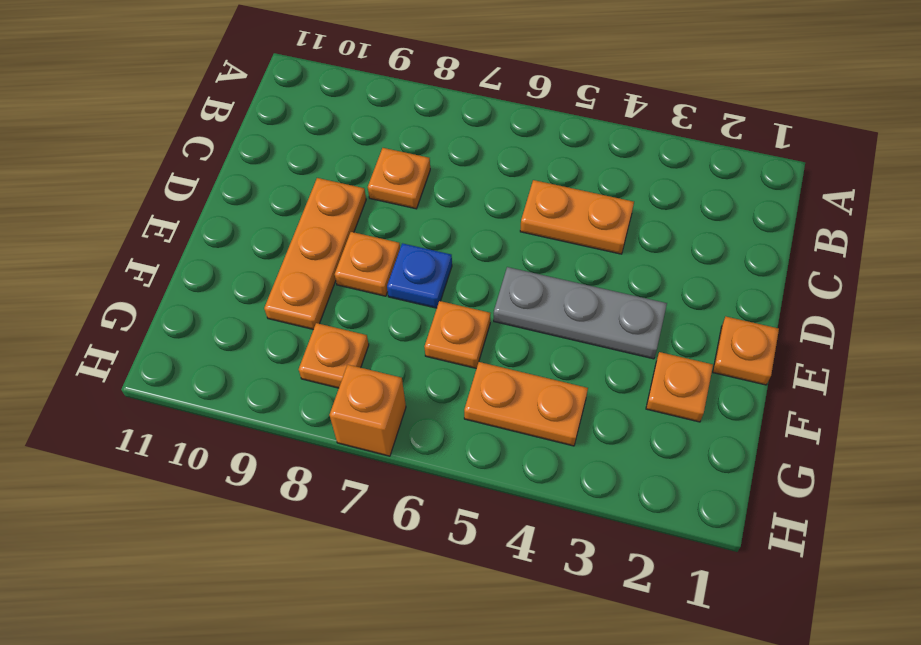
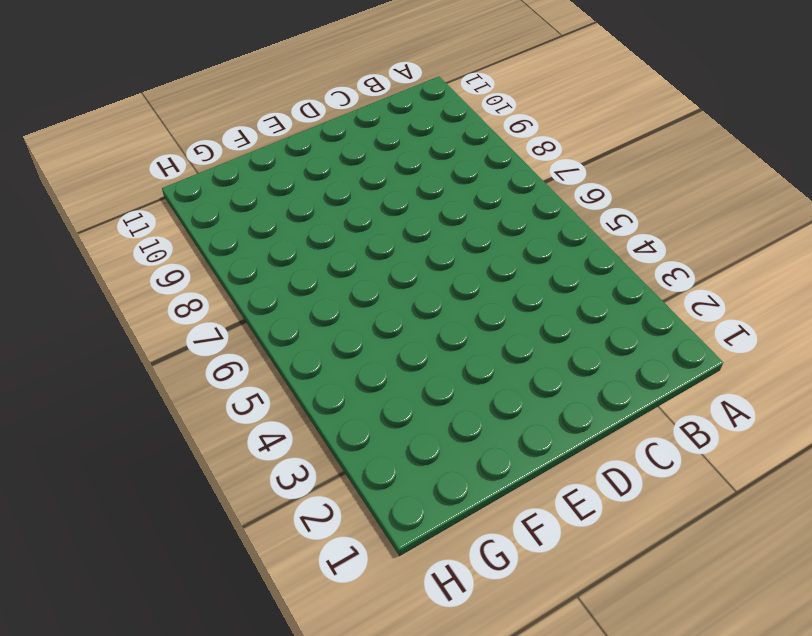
none -> orange 1x2 plate [520,180,634,254]
none -> orange 1x1 plate [368,148,430,209]
none -> orange 1x3 plate [264,178,366,329]

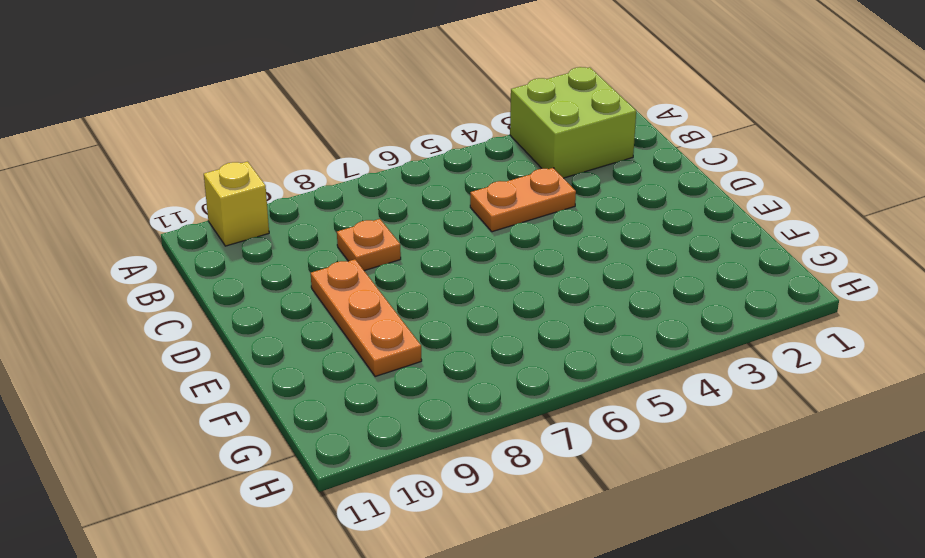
lime 2x2 brick [510,67,636,178] -> none
yellow 1x1 brick [204,162,269,246] -> none
none -> orange 1x1 plate [713,317,779,385]
none -> grey 1x3 plate [494,267,667,359]
none -> blue 1x1 plate [387,243,452,308]

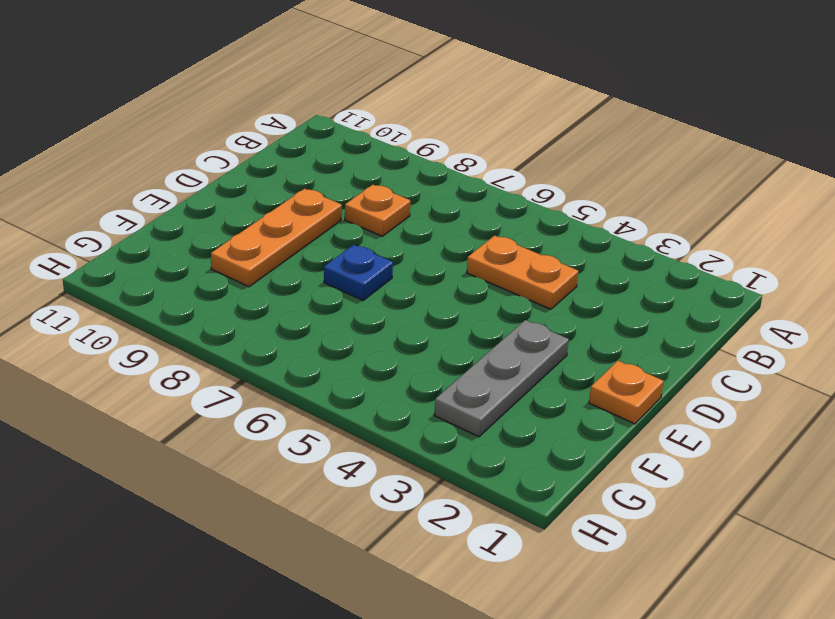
grey 1x3 plate [434,320,569,437] -> grey 1x3 plate turned to [494,267,667,359]
none -> orange 1x1 plate [335,232,400,296]
none -> orange 1x1 plate [646,352,713,422]
none -> orange 1x1 plate [424,301,490,368]

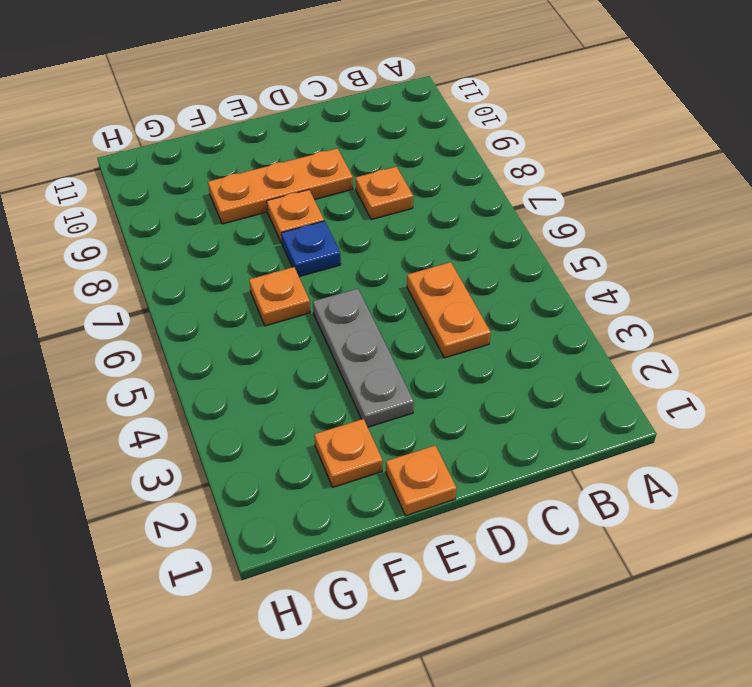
none -> orange 1x2 plate [464,362,588,446]
none -> orange 1x1 plate [299,323,369,388]
none -> orange 1x1 brick [329,365,406,456]

